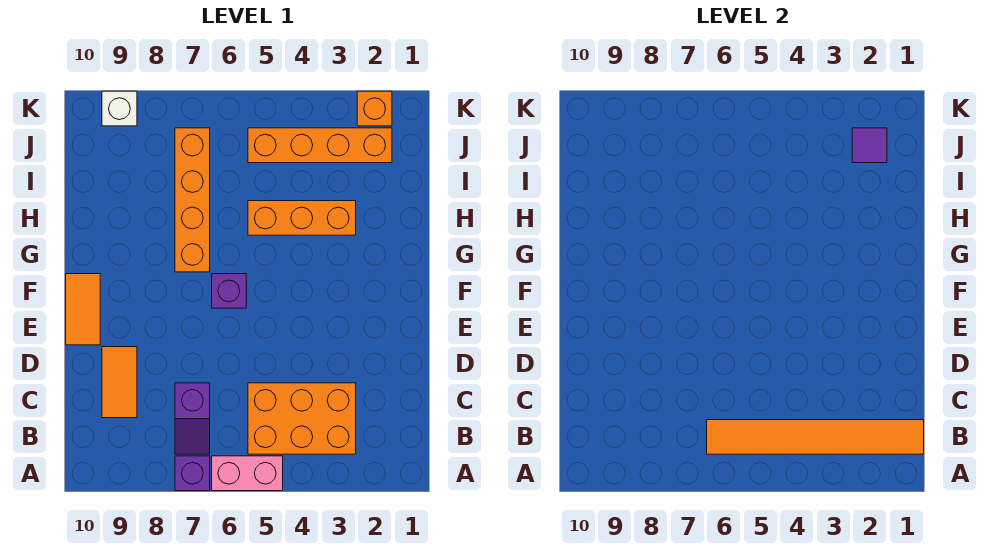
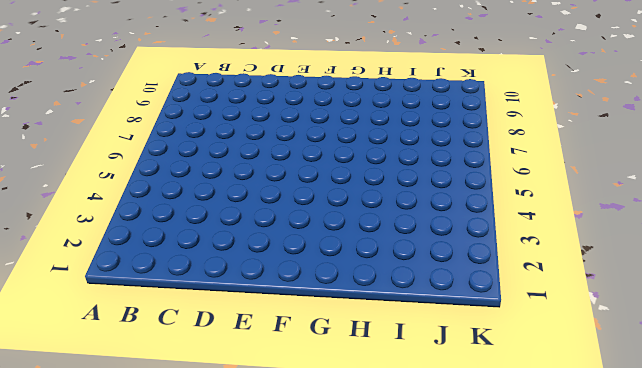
none -> pink 1x2 brick [212,456,283,491]
none -> purple 1x1 brick [175,456,210,491]
none -> orange 2x3 brick [248,383,356,454]

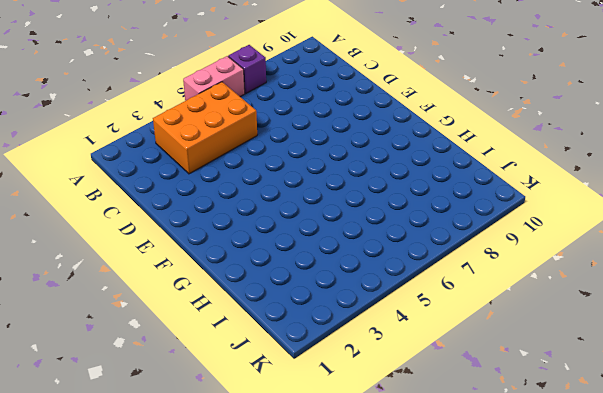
none -> purple 1x2 slope [175,383,210,454]
none -> orange 1x2 tile [102,347,137,418]
none -> orange 1x2 tile [66,274,100,345]

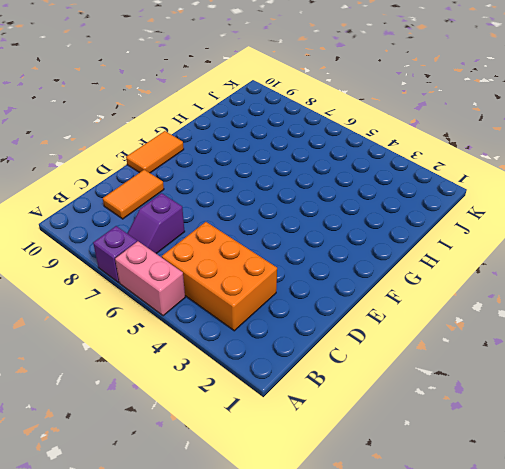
none -> purple 1x1 brick [212,274,246,308]
none -> orange 1x4 brick [175,128,210,272]
none -> orange 1x3 brick [248,201,356,235]

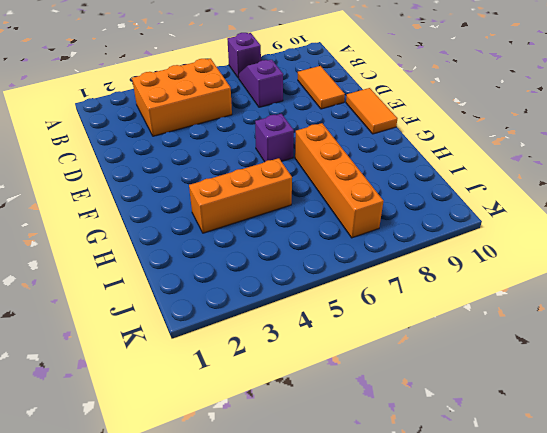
none -> pink 1x2 brick [212,456,283,491]
none -> orange 1x4 brick [248,128,392,163]
none -> orange 1x1 brick [357,91,392,126]

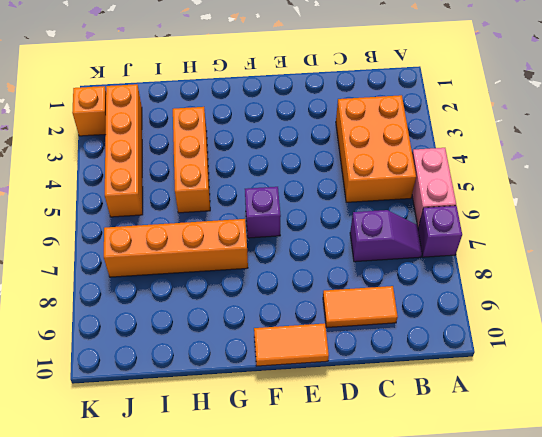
none -> white 1x1 brick [102,91,137,126]
none -> orange 1x6 tile [707,420,924,454]
none -> purple 1x1 tile [852,128,887,163]

